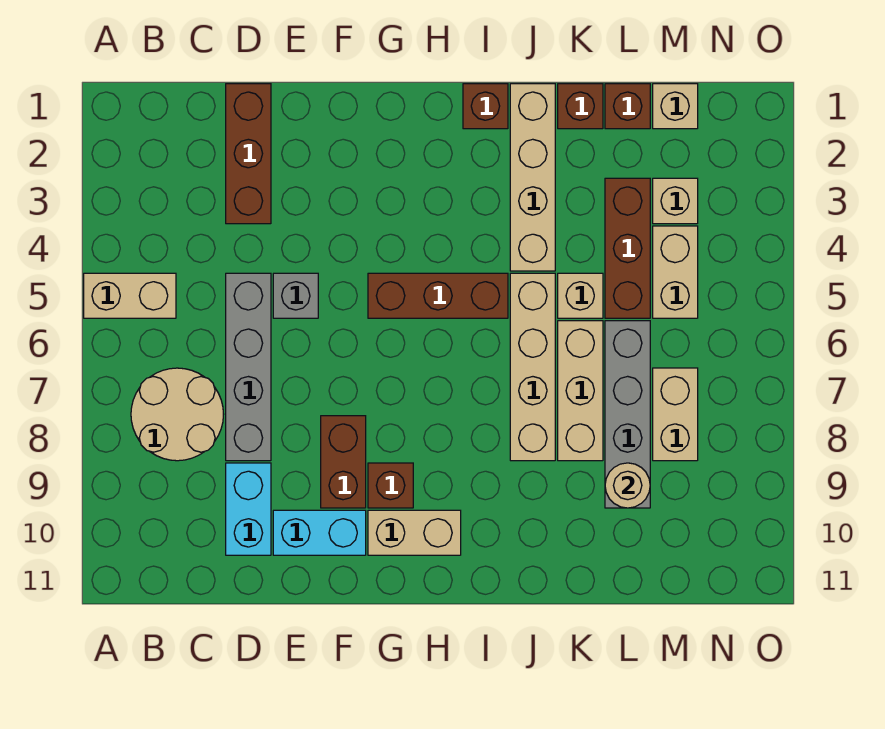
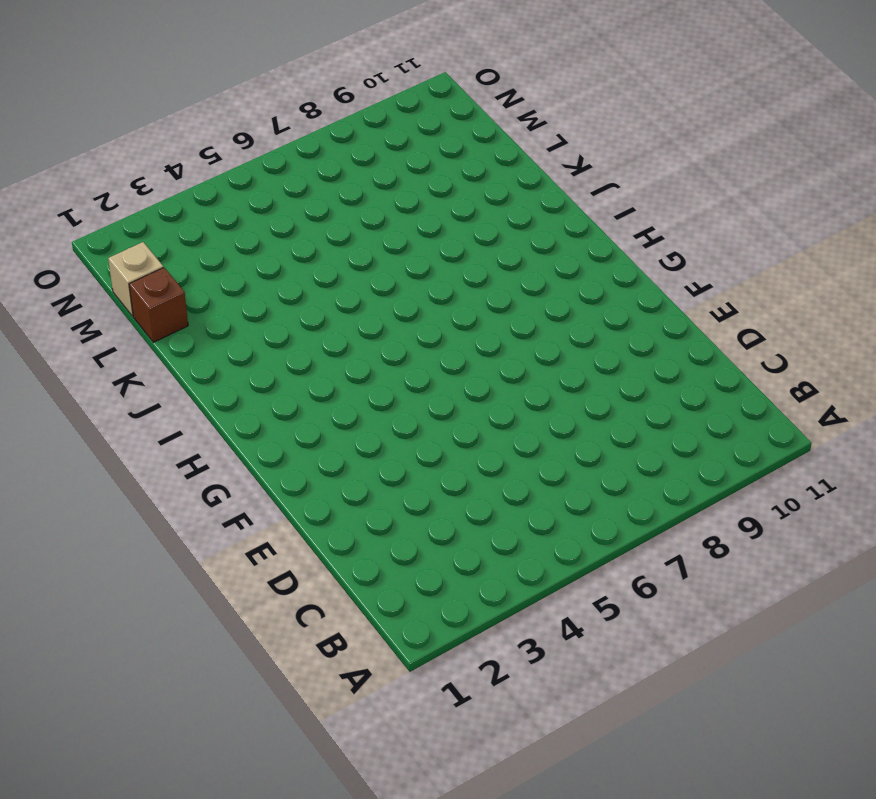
none -> tan 1x2 brick [84,273,176,318]
none -> tan 2x2 round brick [131,368,224,461]
none -> brown 1x3 brick [226,84,271,224]

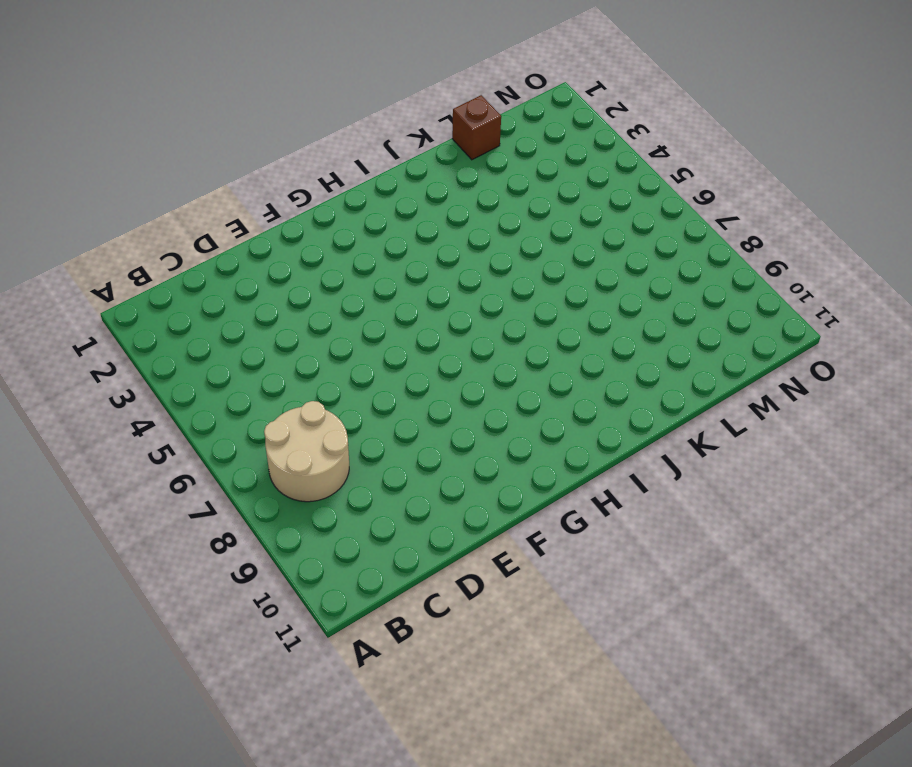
none -> tan 1x2 brick [84,273,176,318]
none -> brown 1x3 brick [226,84,271,224]
none -> grey 1x4 brick [226,273,271,461]

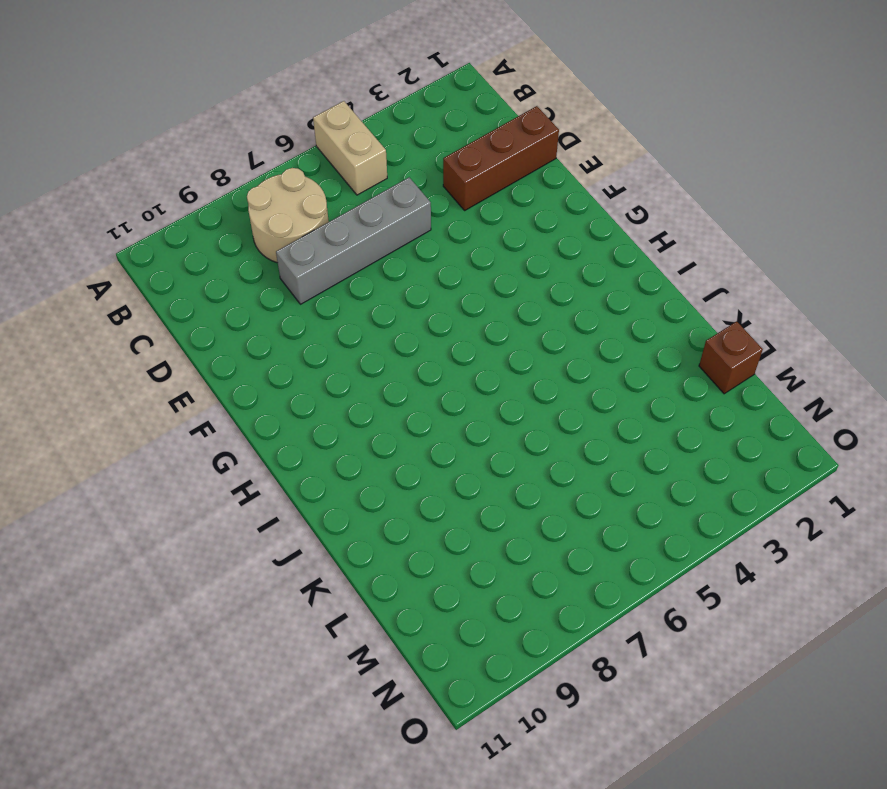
none -> cyan 1x2 brick [226,463,271,555]
none -> grey 1x1 brick [273,273,318,318]
none -> cyan 1x2 brick [273,510,366,555]

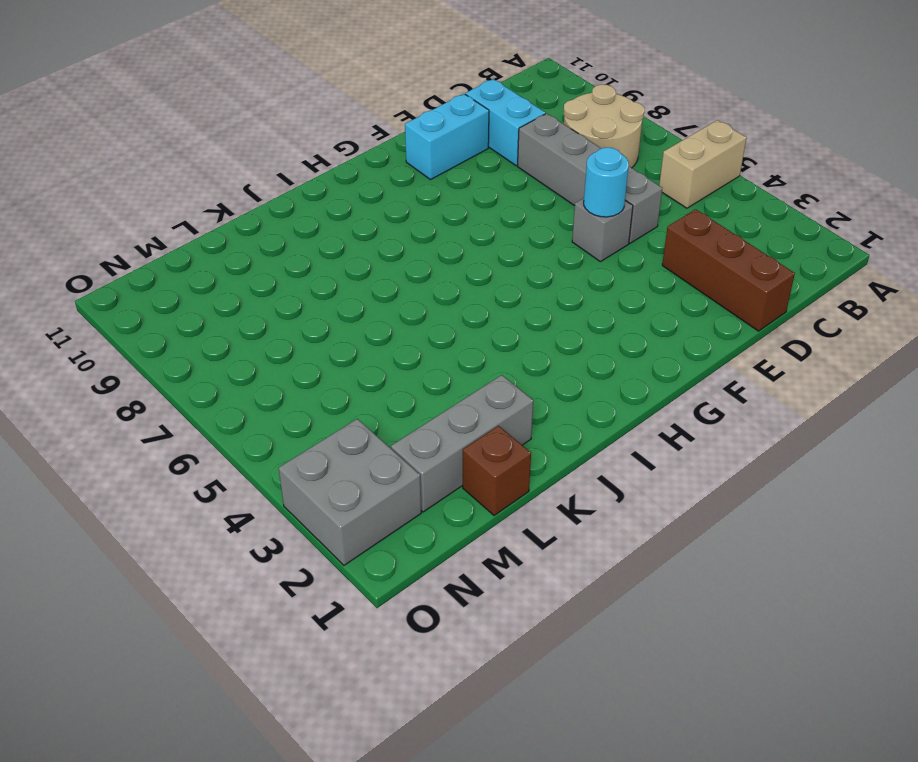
cyan 1x1 round brick [584,148,629,217] -> none
grey 1x3 brick [391,375,533,512] -> none
grey 2x2 brick [279,419,421,565] -> none
none -> brown 1x2 brick [321,416,366,508]
none -> brown 1x3 brick [368,273,508,318]
none -> brown 1x1 brick [368,463,413,508]

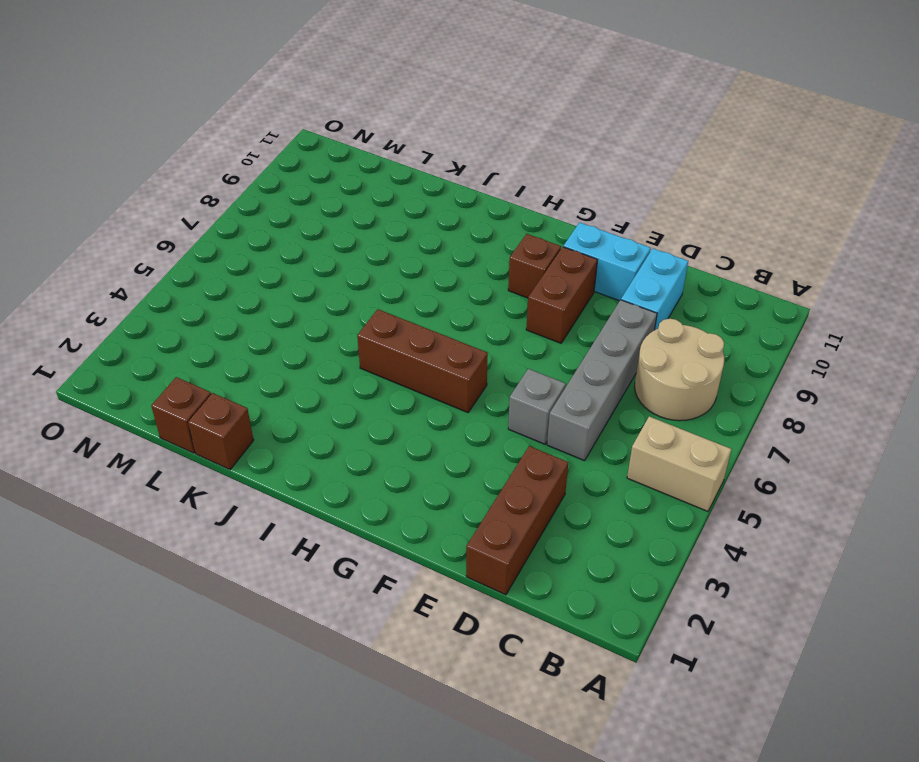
none -> tan 1x2 brick [368,510,461,555]
none -> brown 1x1 brick [463,84,508,129]
none -> tan 1x4 brick [510,84,555,271]

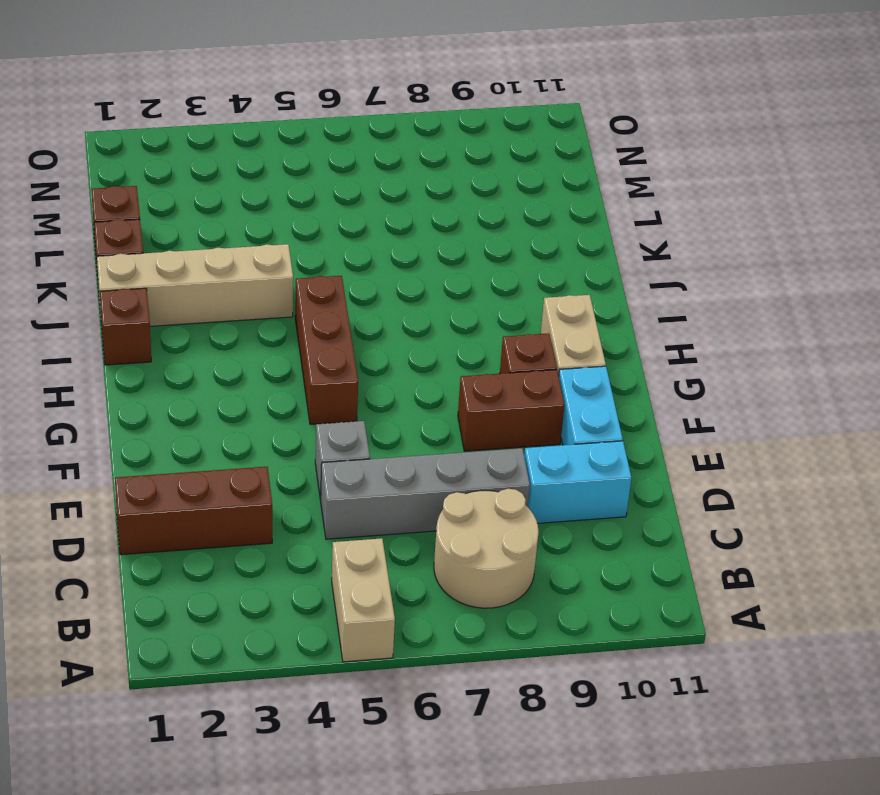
none -> tan 1x4 brick [510,273,555,461]
none -> tan 1x1 brick [558,273,603,318]
none -> tan 1x3 brick [558,321,603,461]

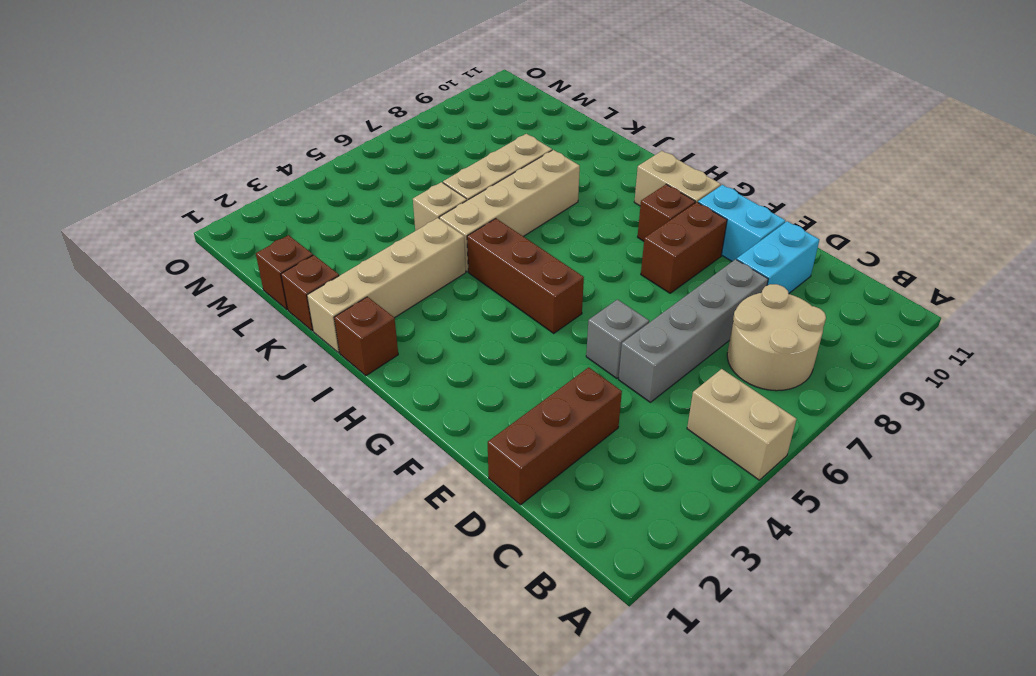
none -> brown 1x3 brick [605,178,650,318]
none -> grey 1x4 brick [605,321,650,508]
none -> tan 1x1 brick [653,84,698,129]

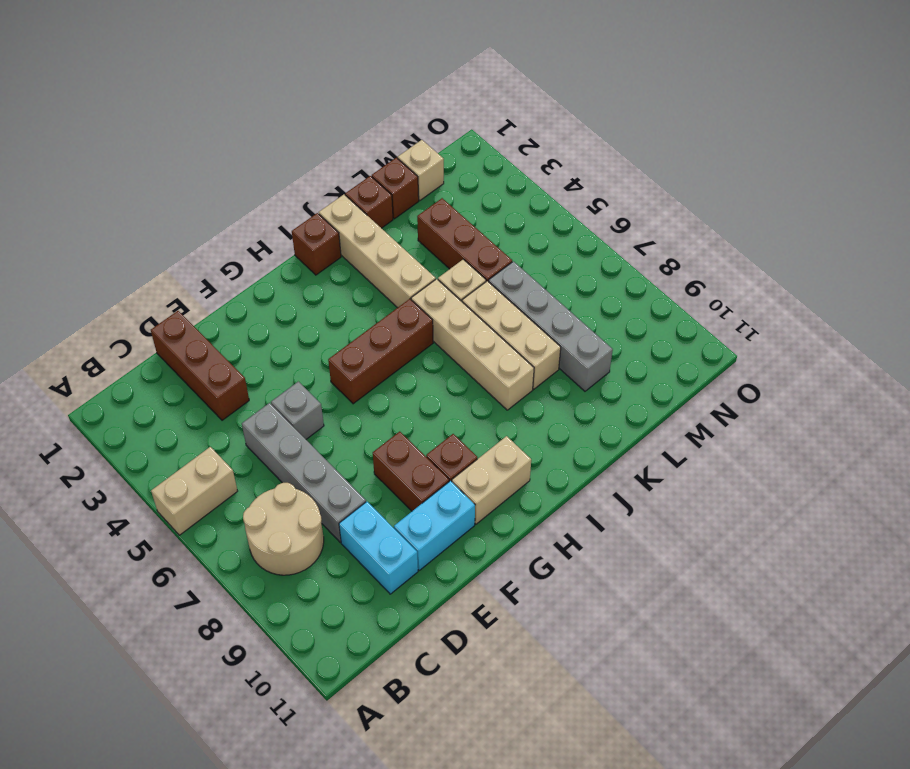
none -> tan 1x1 brick [653,178,698,224]
none -> tan 1x2 brick [653,226,698,318]
none -> tan 1x2 brick [653,368,698,461]

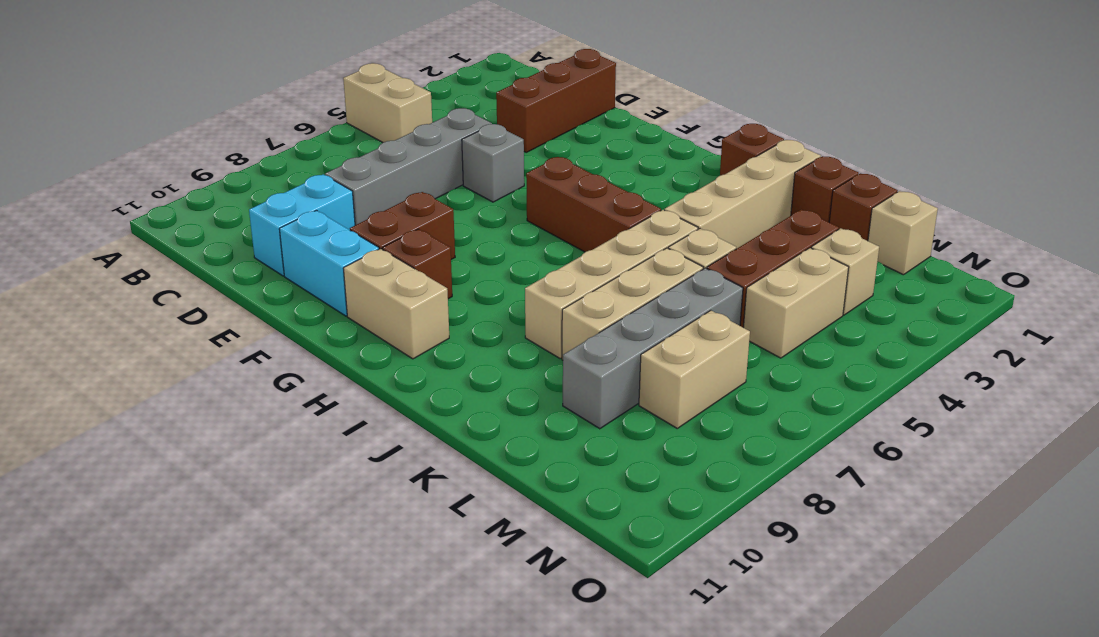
none -> tan 2x2 round brick [131,368,224,461]
none -> tan 1x1 round brick [605,463,650,508]

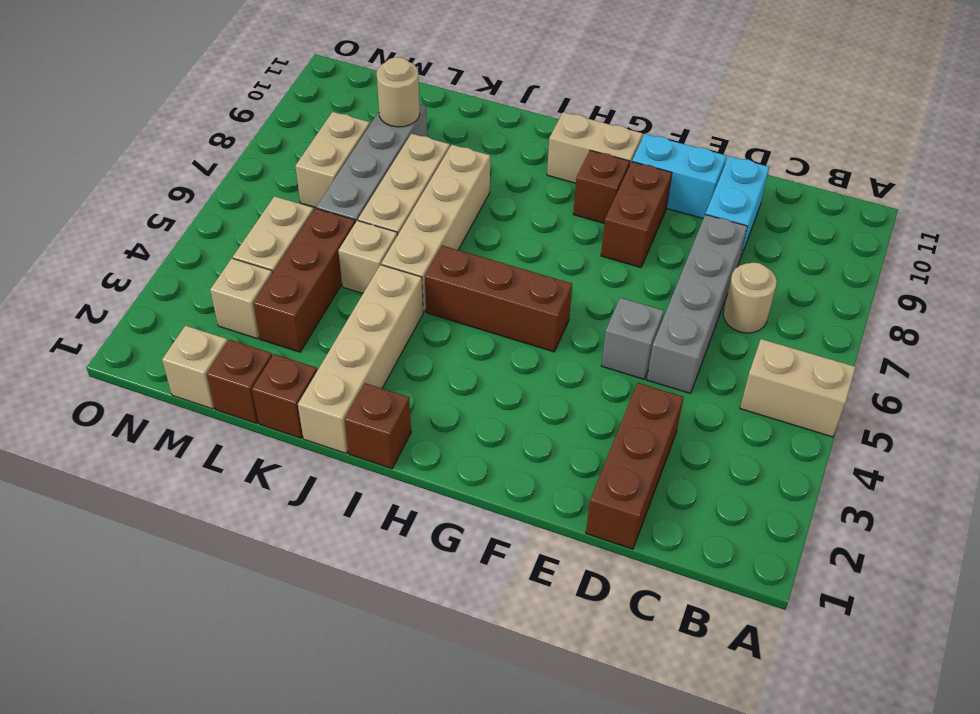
tan 1x1 round brick [723,263,777,333] -> tan 2x2 round brick [131,368,224,461]

